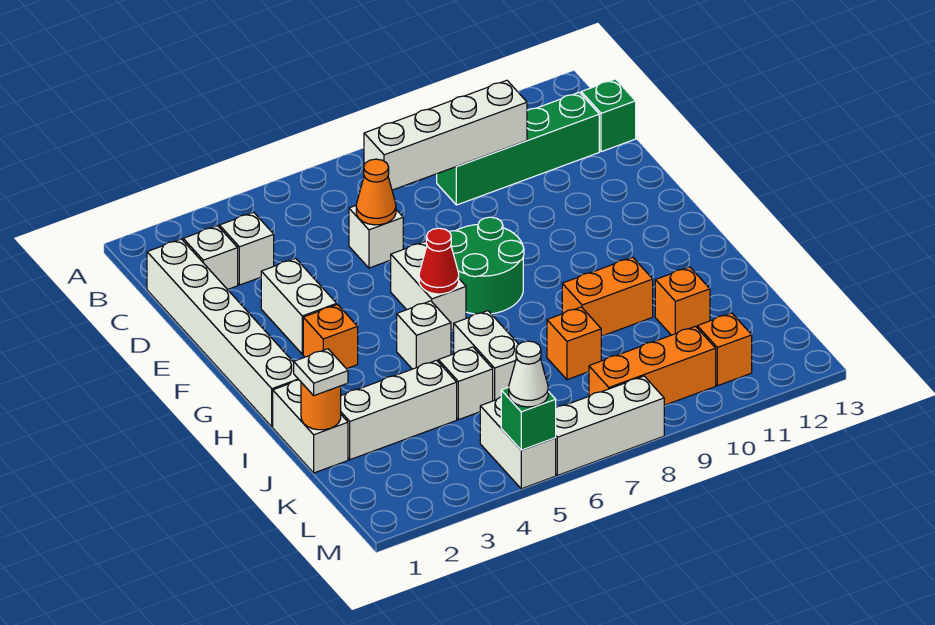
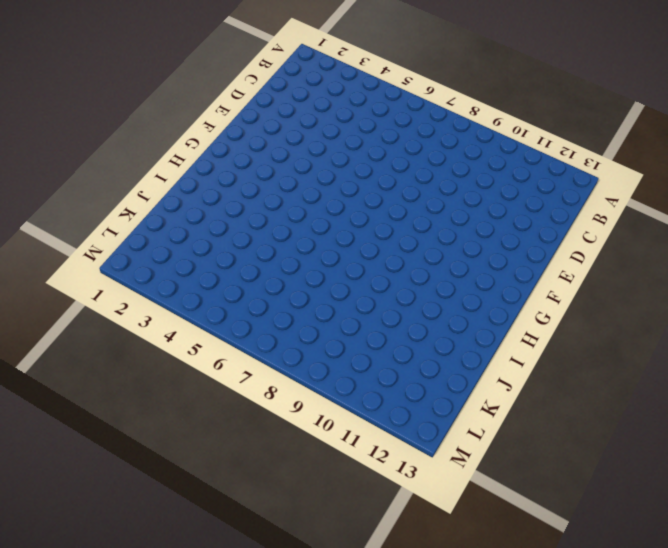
none -> white 1x6 brick [147,239,299,427]
none -> white 1x1 brick [183,226,238,290]
none -> white 1x1 brick [219,212,274,285]

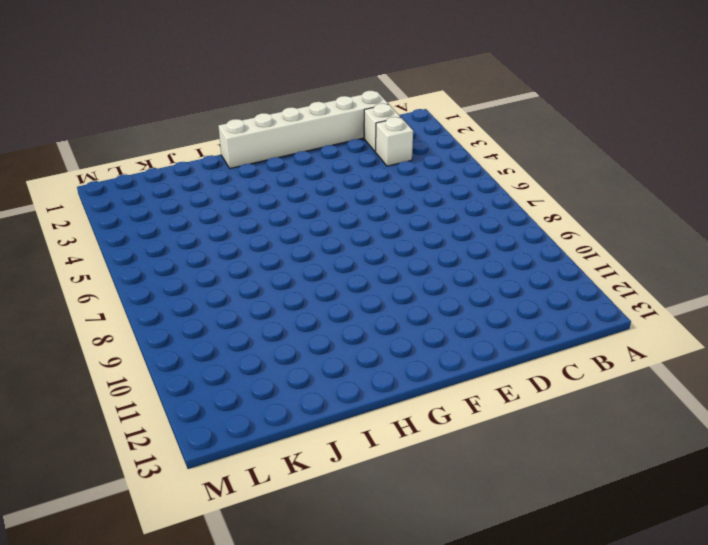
none -> green 1x4 brick [437,92,599,205]
none -> green 1x1 brick [581,79,636,152]
none -> white 1x1 brick [349,206,403,268]

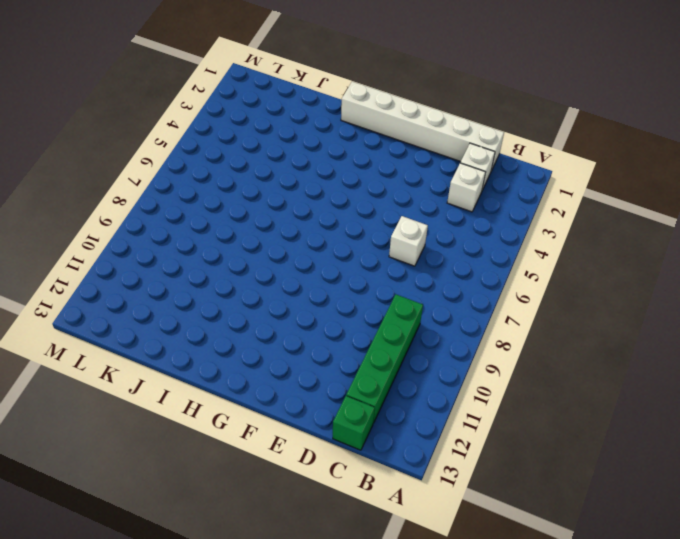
none -> white 1x2 brick [261,258,337,354]
none -> white 1x2 brick [391,242,466,330]
none -> green 2x2 round brick [449,217,524,314]

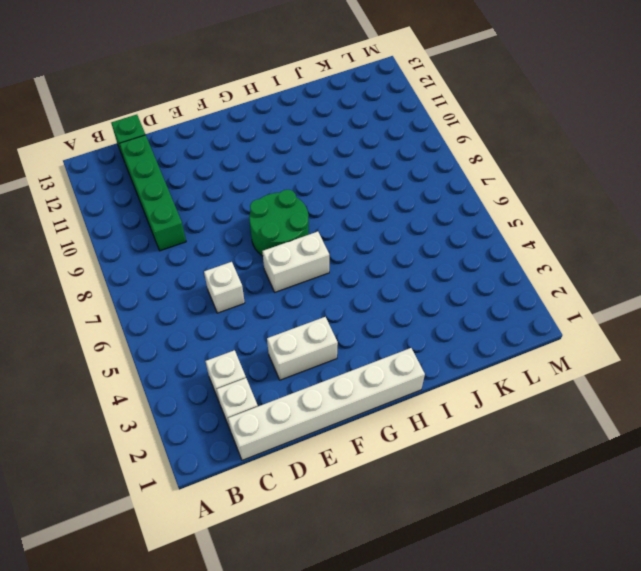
none -> orange 1x1 brick [303,305,358,369]
none -> white 1x1 brick [397,301,451,369]
none -> white 1x2 brick [273,380,348,473]

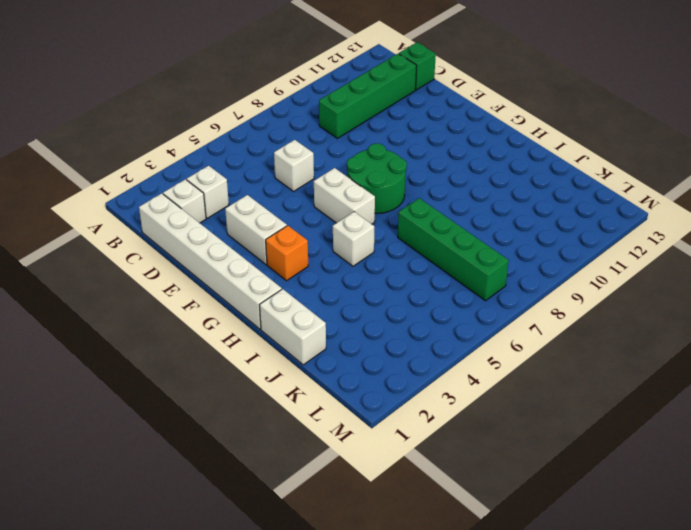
green 1x4 brick [398,198,509,301] -> none
none -> white 1x2 brick [454,311,519,401]
none -> orange 1x2 brick [562,257,653,336]
none -> white 1x3 brick [341,360,457,460]

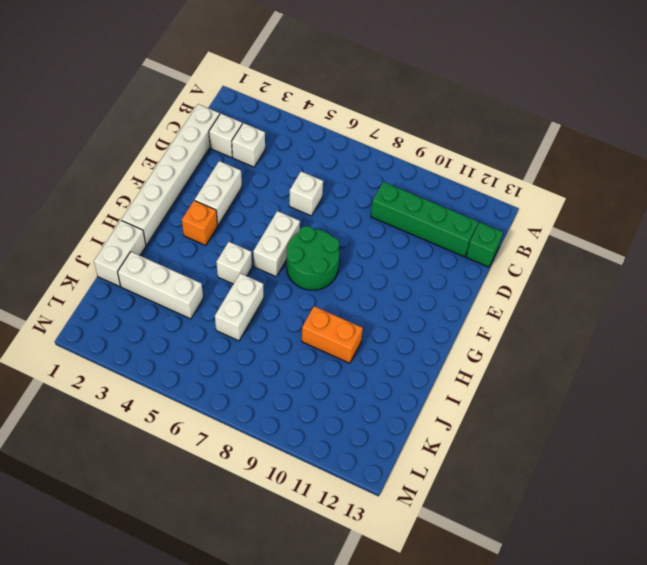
none -> white 1x1 brick [438,347,493,420]
none -> orange 1x1 brick [547,307,601,380]
none -> orange 1x1 brick [655,267,710,335]

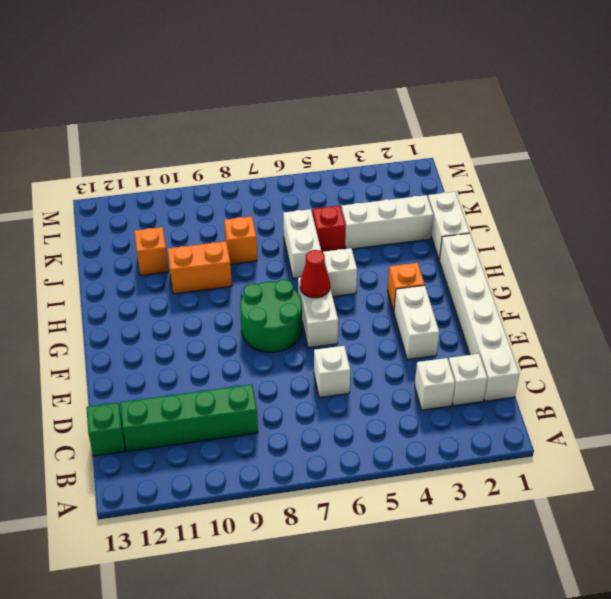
red 1x1 brick [312,206,346,252] -> white 1x1 brick [438,347,493,420]
none -> white 1x2 brick [480,397,556,489]
none -> orange 1x3 brick [589,326,716,405]
none -> orange 1x1 brick [697,313,752,386]

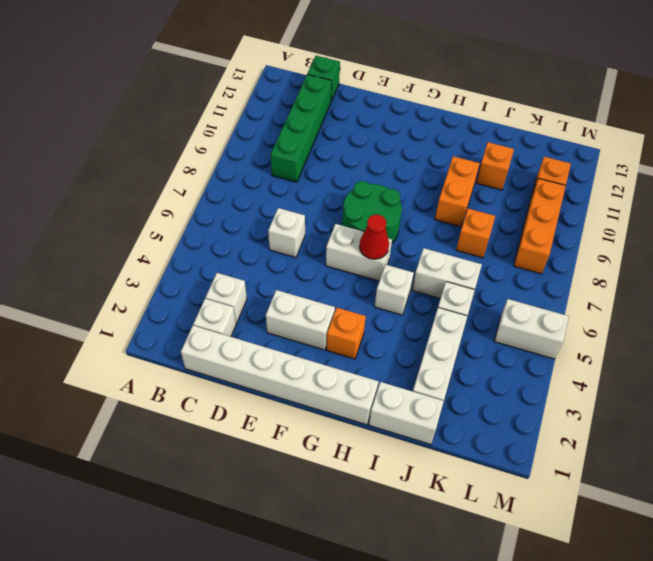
none -> white 1x3 brick [556,376,664,475]
none -> white 1x4 brick [364,80,527,190]
none -> orange 1x1 cone [356,159,396,225]

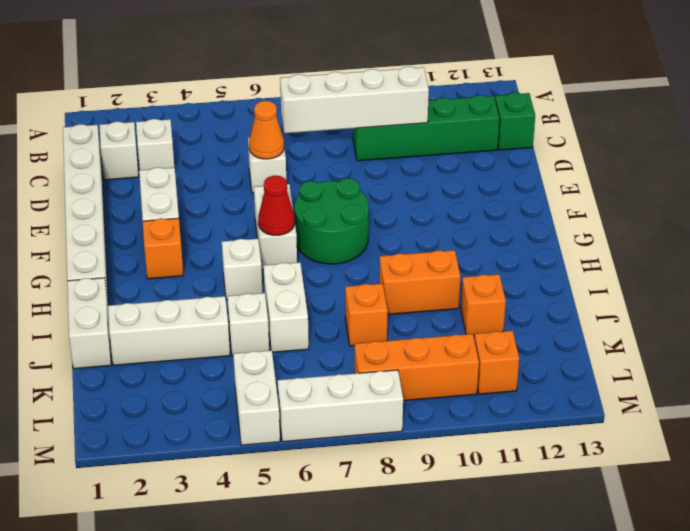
none -> orange 1x1 round brick [301,382,341,430]
none -> green 1x1 brick [501,387,556,450]
none -> white 1x1 plate [294,349,348,396]

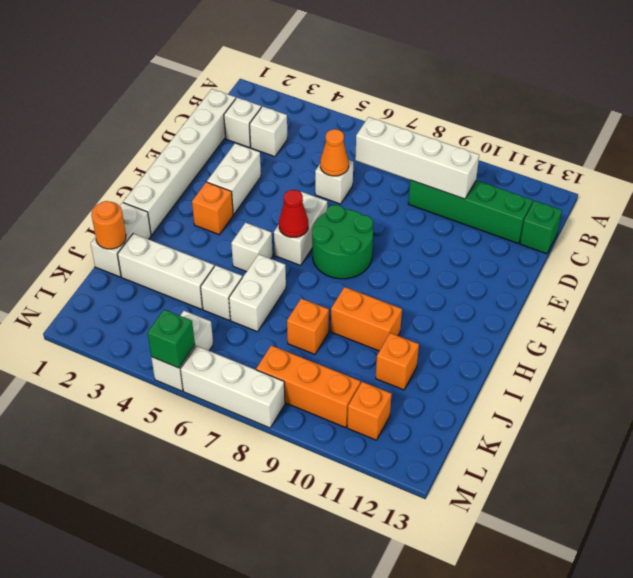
none -> white 1x1 plate [294,349,348,396]
none -> white 1x1 cone [509,341,548,407]

